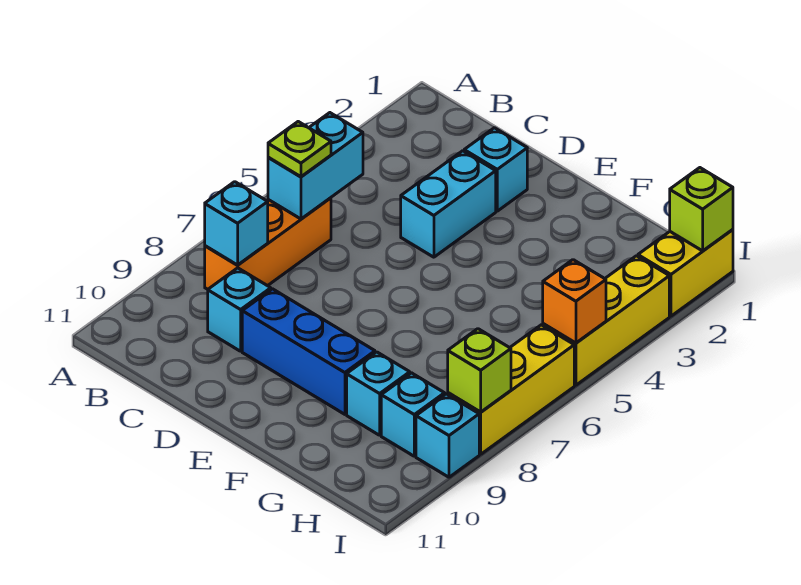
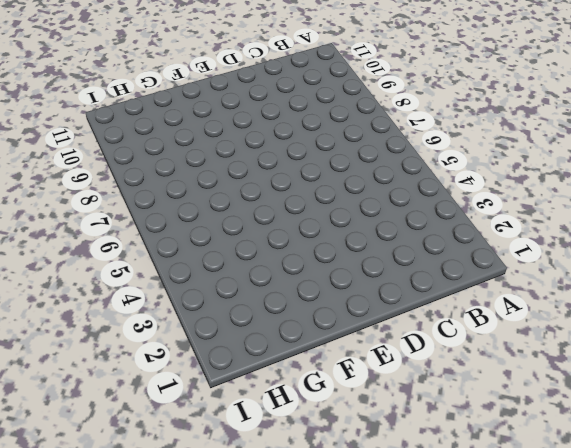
none -> orange 1x3 brick [205,198,331,289]
none -> cyan 1x1 brick [208,268,271,351]
none -> cyan 1x1 brick [464,128,527,211]

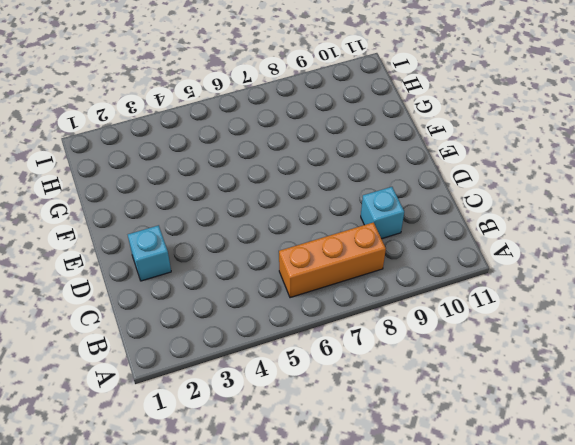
none -> cyan 1x2 brick [401,151,496,257]
none -> blue 1x3 brick [242,289,375,414]
none -> cyan 1x1 brick [347,352,410,435]

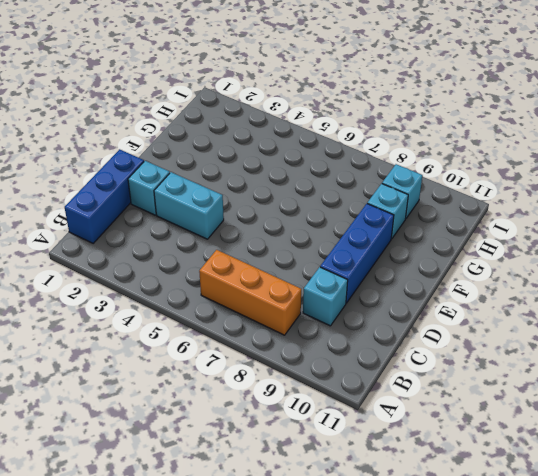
blue 1x3 brick [65,149,144,243] -> none
none -> yellow 1x2 brick [638,230,733,316]
none -> yellow 1x3 brick [543,256,669,385]
none -> yellow 1x3 brick [448,325,574,454]

